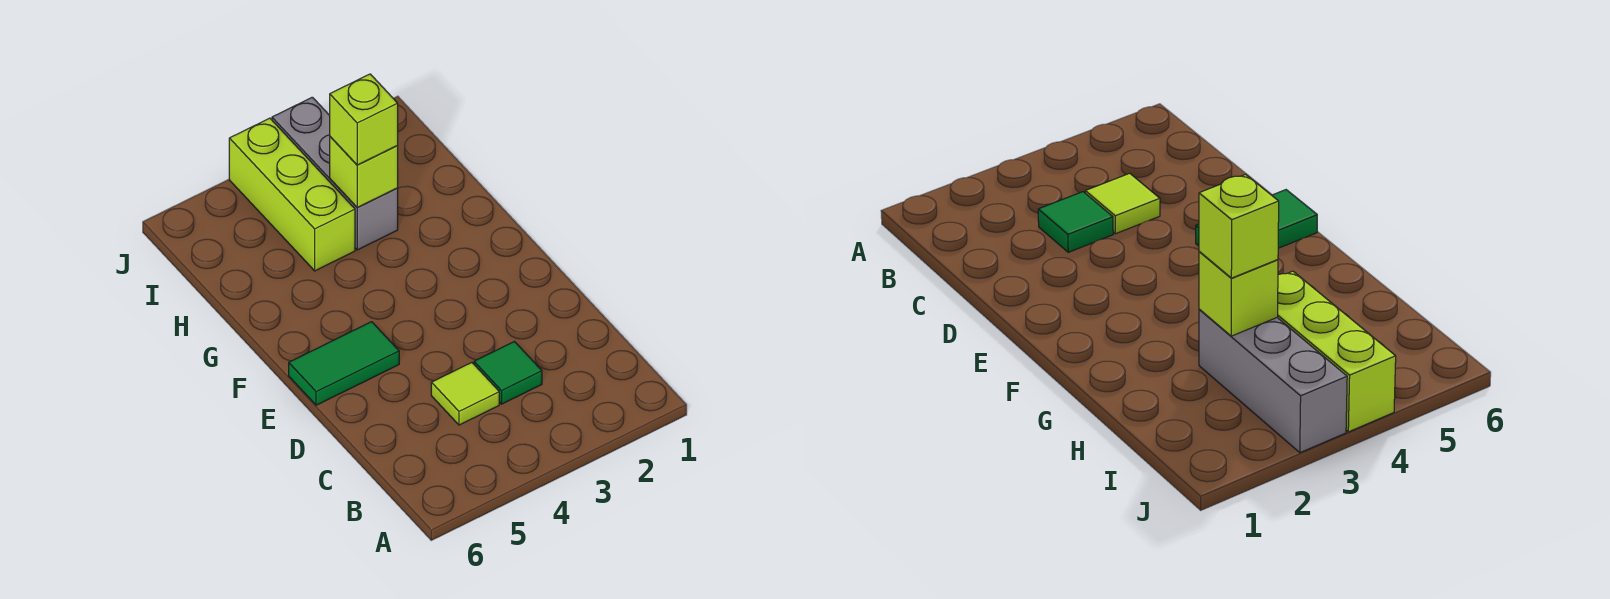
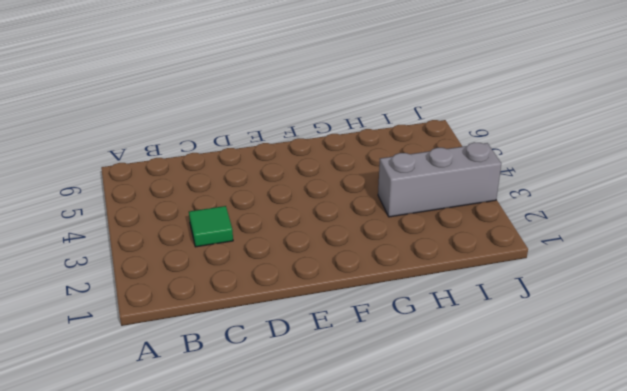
none -> lime 1x1 tile [431,363,499,425]
none -> green 1x2 tile [289,322,399,405]

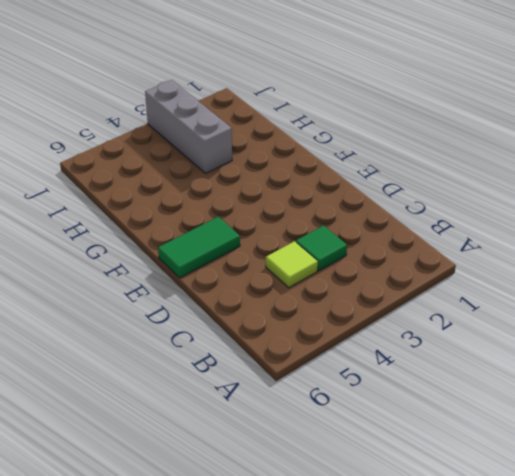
none -> lime 1x3 brick [229,118,355,271]
none -> lime 1x1 brick [330,137,398,208]

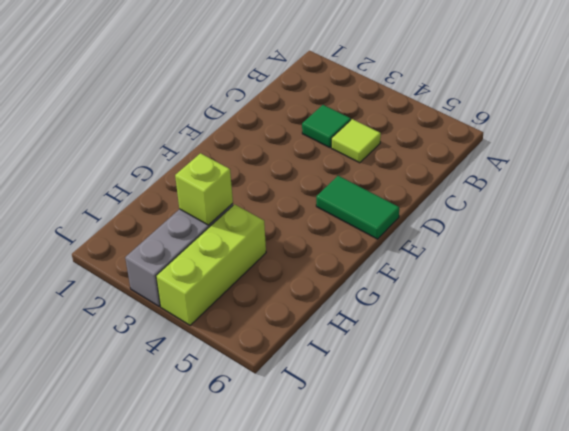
none -> lime 1x1 brick [330,74,398,165]

